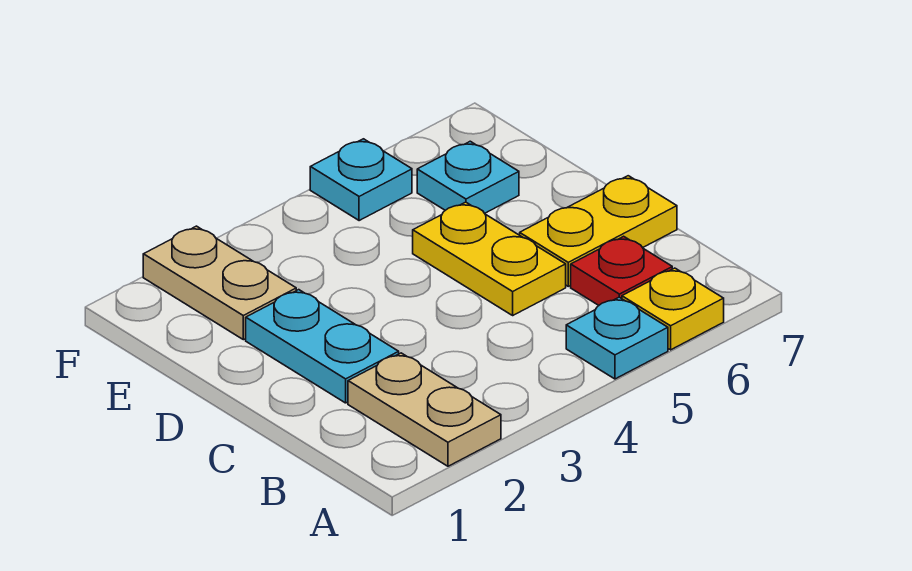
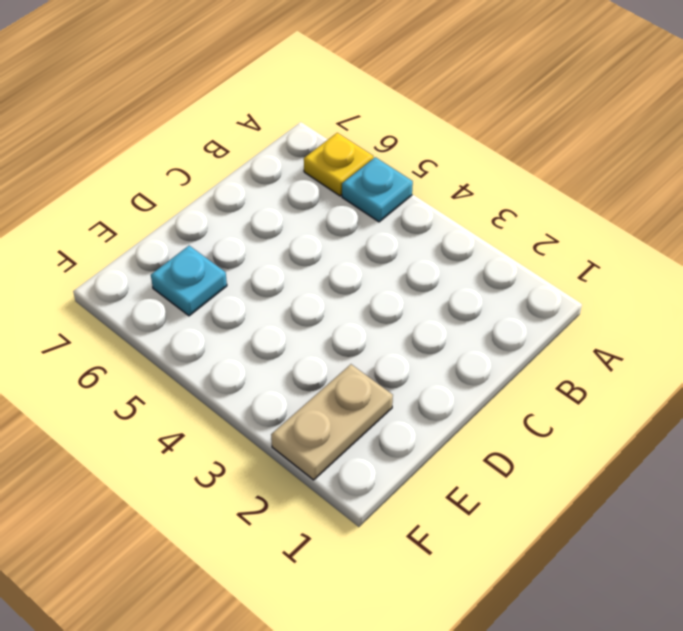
none -> tan 1x2 plate [348,353,501,466]
none -> red 1x1 plate [571,236,672,305]

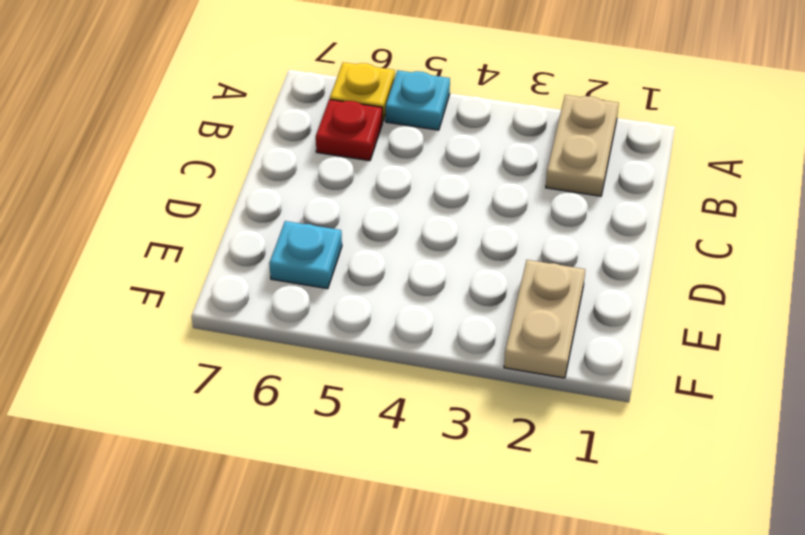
none -> cyan 1x2 plate [246,290,399,403]
none -> yellow 1x2 plate [413,202,566,315]

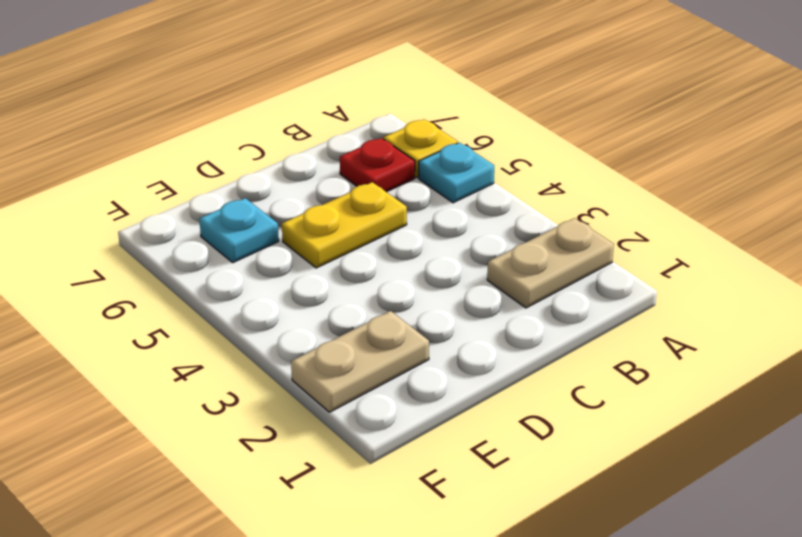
none -> cyan 1x2 plate [246,290,399,403]
none -> yellow 1x2 plate [520,176,677,286]

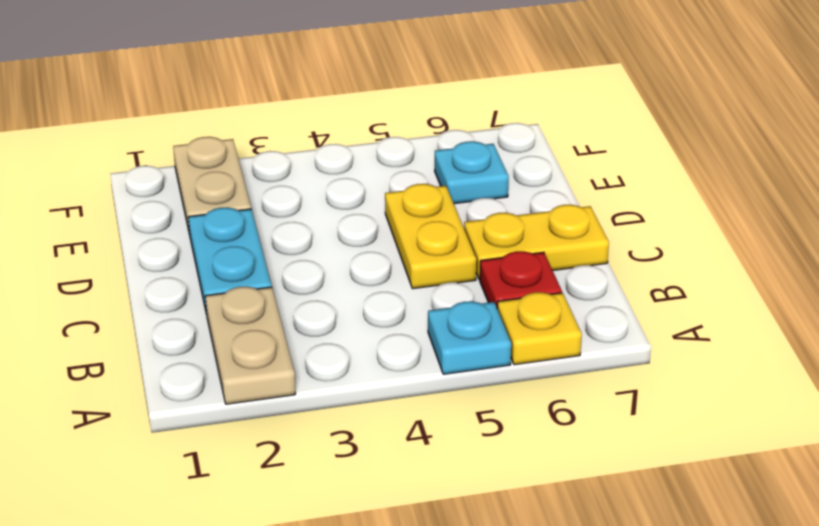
none -> cyan 1x1 plate [310,139,412,221]

